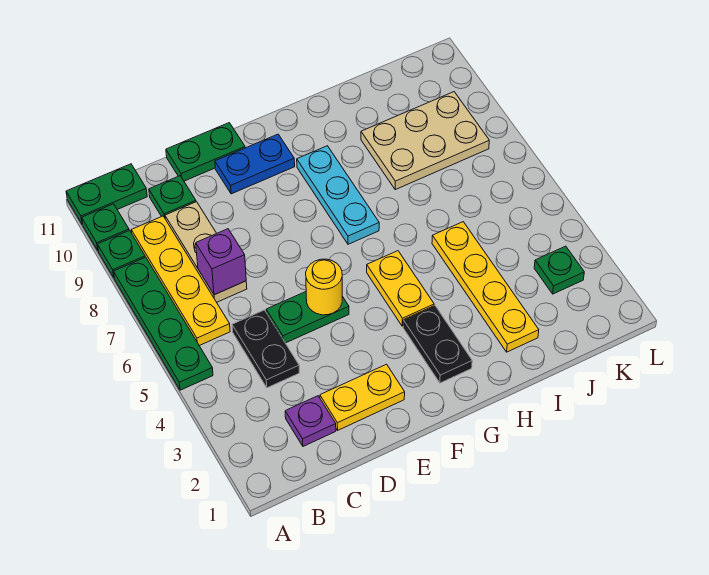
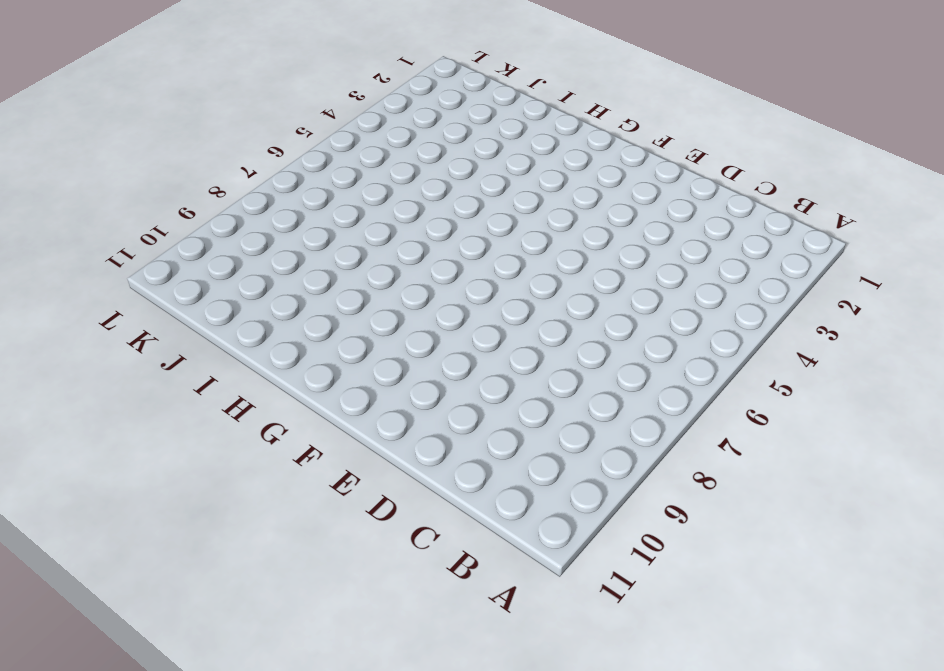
none -> green 1x4 plate [114,257,213,390]
none -> green 1x1 plate [98,230,145,277]
none -> green 1x1 plate [82,204,129,250]

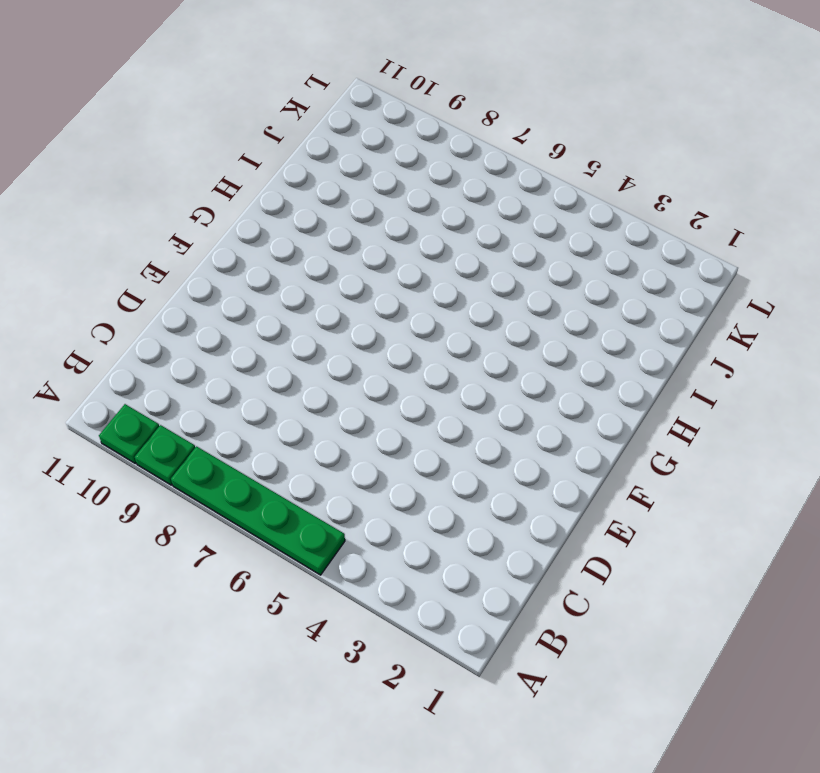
none -> green 1x2 plate [66,164,147,224]
none -> yellow 1x4 plate [131,216,230,346]
none -> purple 1x1 plate [285,396,336,446]

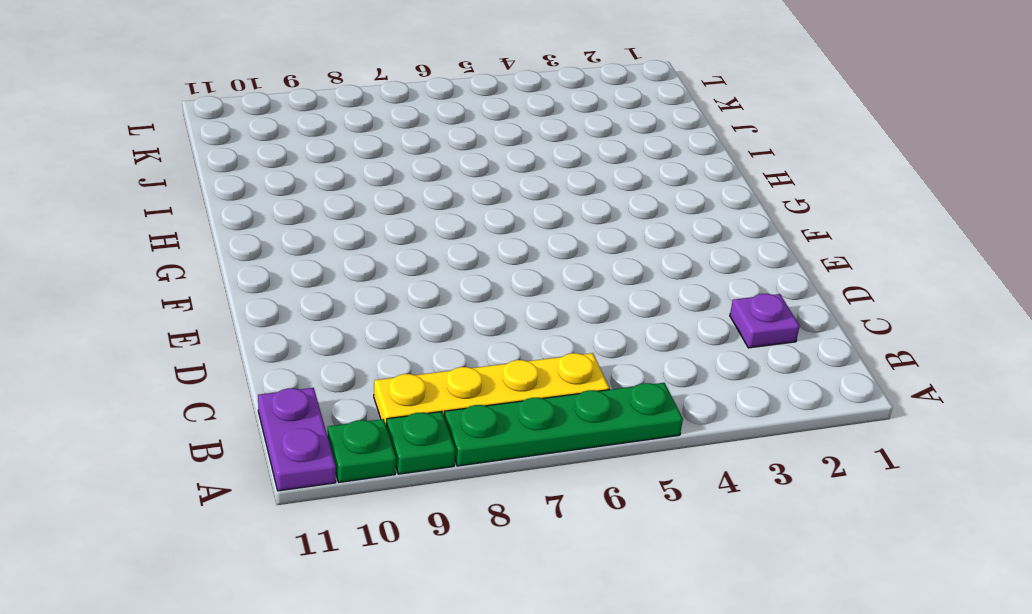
purple 1x2 plate [258,388,336,491] -> green 1x2 plate [66,164,147,224]
none -> black 1x2 plate [232,310,299,388]
none -> tan 1x3 plate [165,202,247,302]
none -> green 1x1 plate [149,176,196,218]

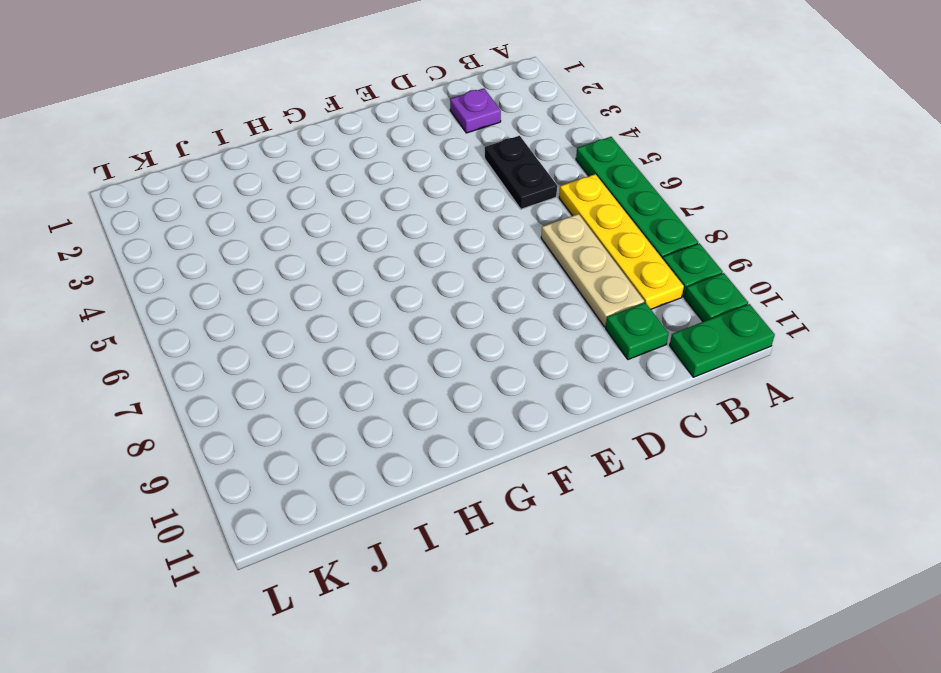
none -> yellow 1x2 plate [320,364,405,430]
none -> green 1x2 plate [266,292,349,343]
none -> green 1x2 plate [166,123,245,181]

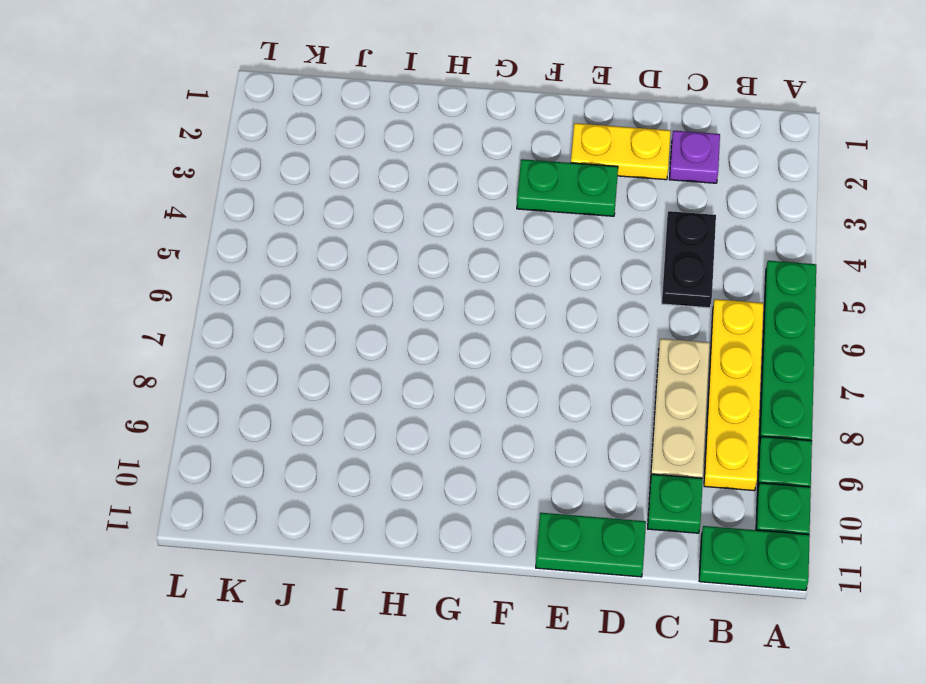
green 1x2 plate [517,159,618,216] -> green 1x2 plate moved to [266,292,349,343]
none -> blue 1x2 plate [215,134,295,194]
none -> black 1x2 plate [403,305,472,383]
none -> yellow 1x2 plate [367,251,434,326]

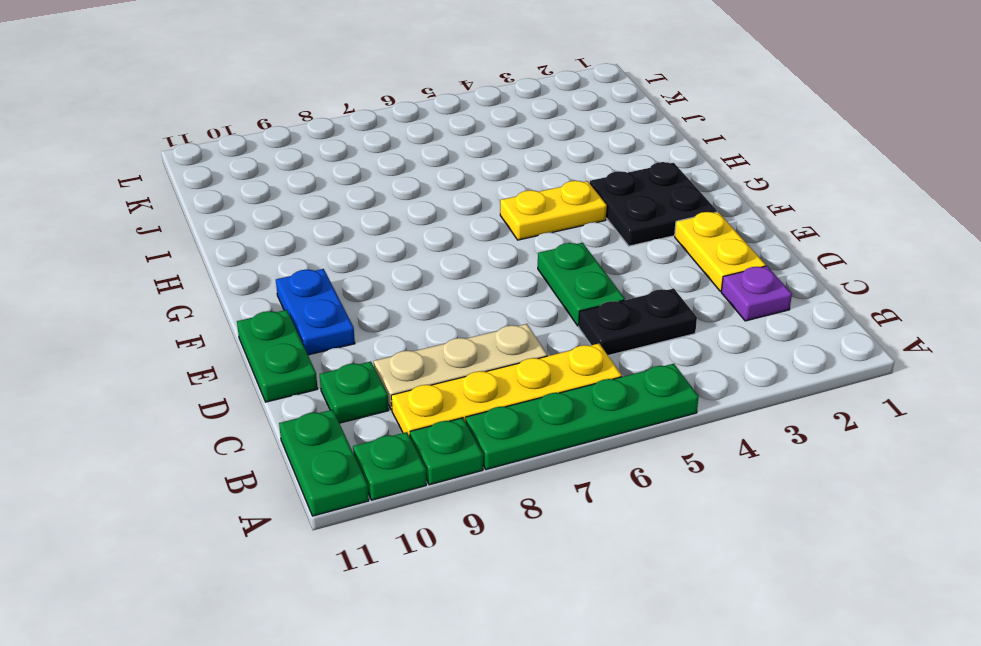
black 2x2 plate [590,162,717,246] -> black 1x2 plate [403,305,472,383]
none -> cyan 1x3 plate [297,146,379,244]
none -> yellow 1x4 plate [432,222,539,352]
none -> tan 2x3 plate [361,92,489,190]

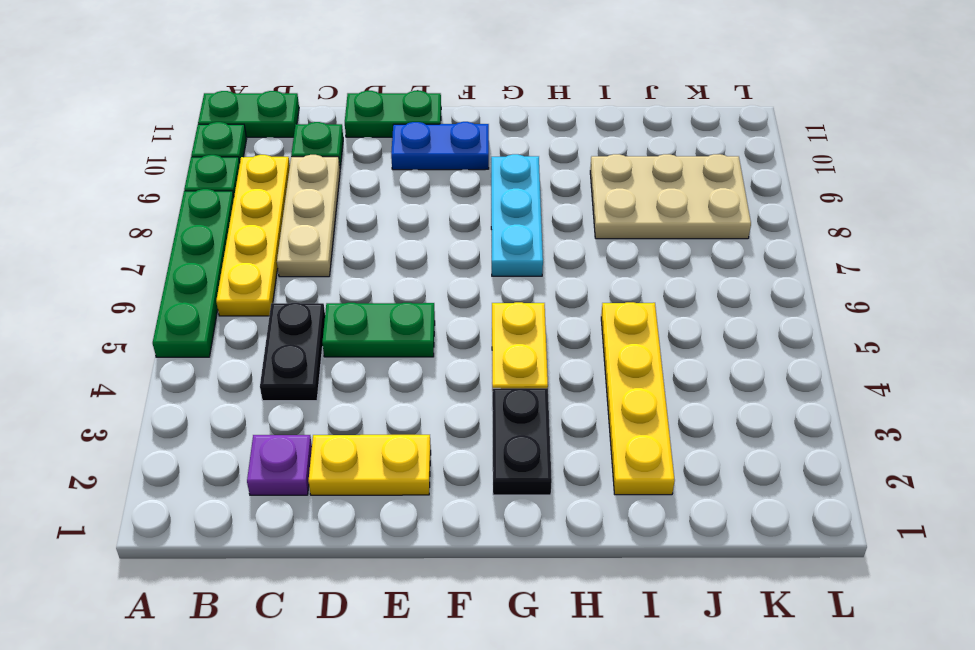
none -> green 1x1 plate [534,246,584,294]
none -> purple 1x1 brick [196,229,246,295]
none -> yellow 1x1 round brick [306,259,342,315]

